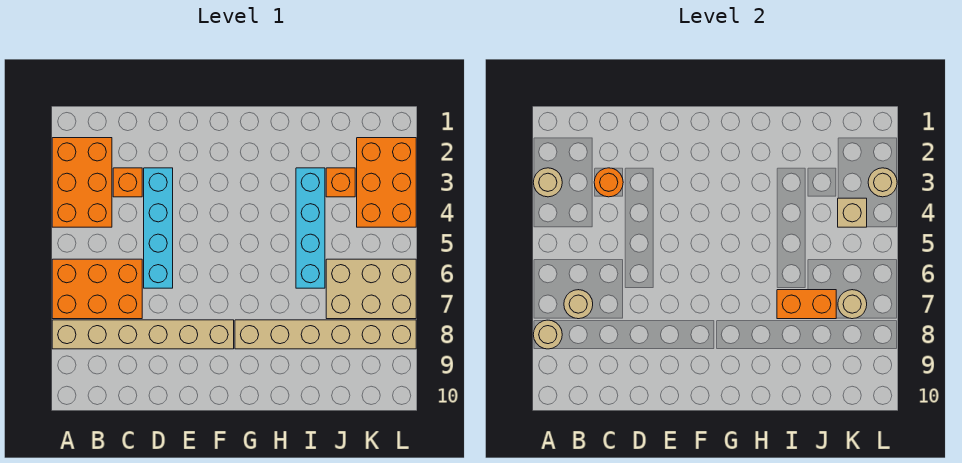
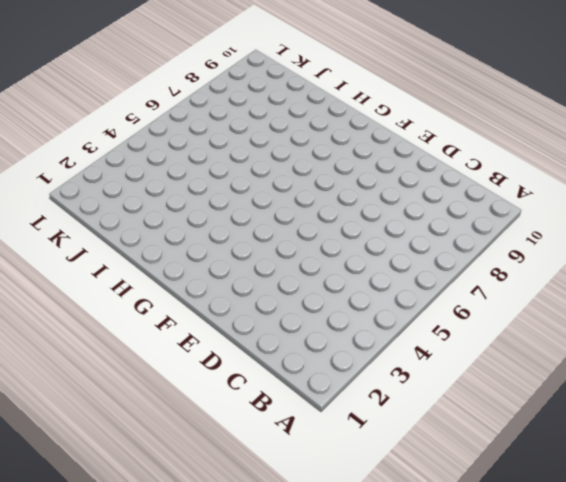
none -> orange 2x3 brick [52,138,112,227]
none -> orange 2x3 brick [52,259,142,319]
none -> tan 1x6 brick [52,320,234,349]

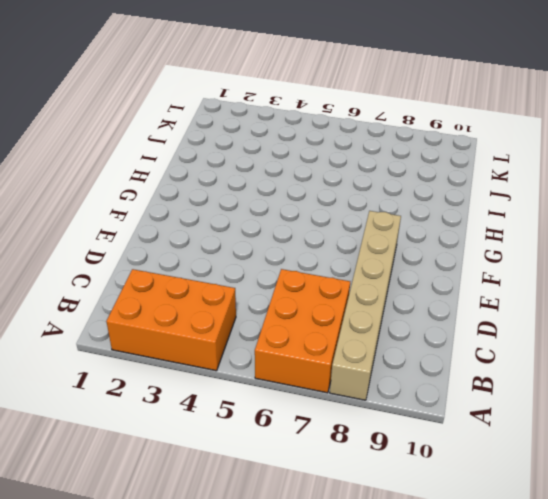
none -> orange 1x1 brick [113,168,142,197]
none -> cyan 1x4 brick [144,168,173,288]
none -> tan 1x6 brick [235,320,416,349]

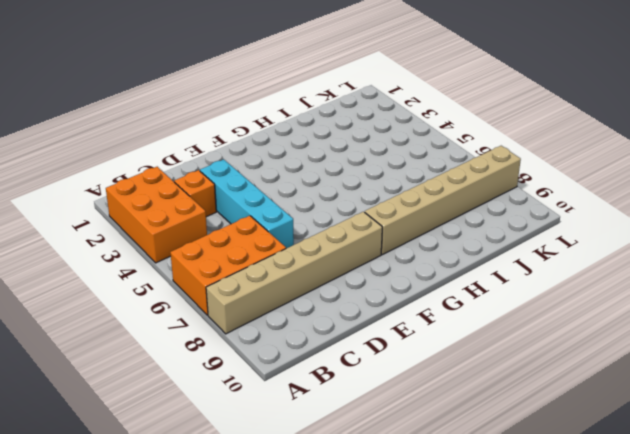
none -> cyan 1x4 brick [296,168,325,288]
none -> orange 1x1 brick [326,168,355,197]
none -> tan 2x3 brick [326,259,416,319]

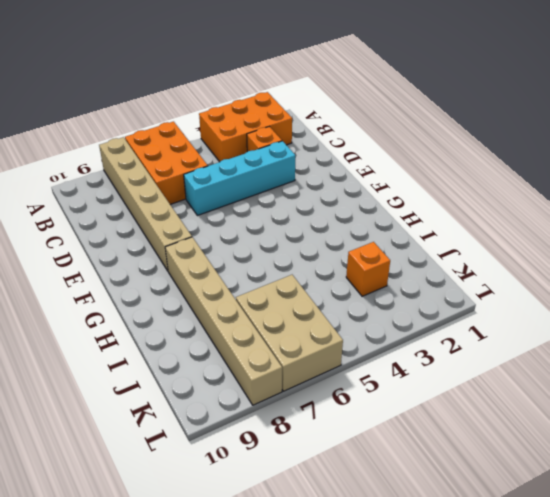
none -> cyan 1x4 brick [296,168,325,288]
none -> orange 2x3 brick [357,138,416,227]
none -> tan 1x1 round brick [533,168,562,197]

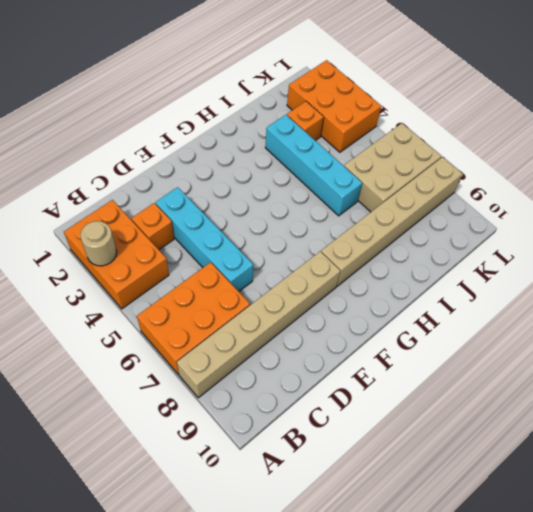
none -> tan 1x1 round brick [533,320,562,349]
none -> tan 1x1 round brick [564,290,593,319]
none -> orange 1x1 round brick [594,168,623,197]

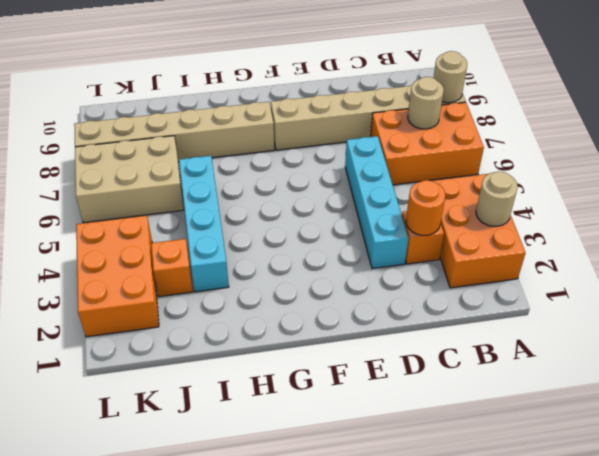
none -> orange 1x2 brick [777,290,836,319]
none -> tan 1x1 brick [838,198,867,227]
none -> tan 1x1 round brick [838,290,867,319]

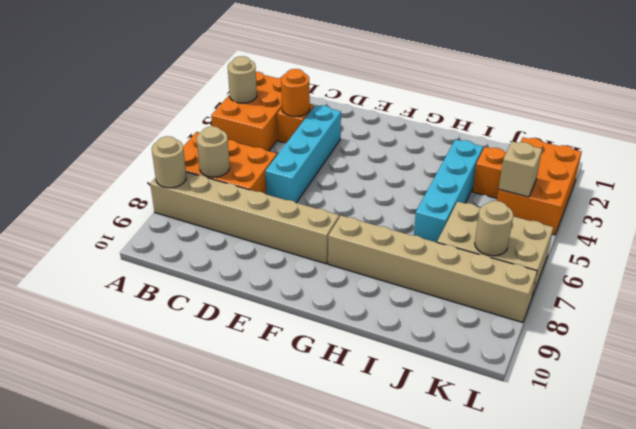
none -> orange 1x2 brick [777,290,836,319]
none -> tan 1x1 round brick [868,168,897,197]

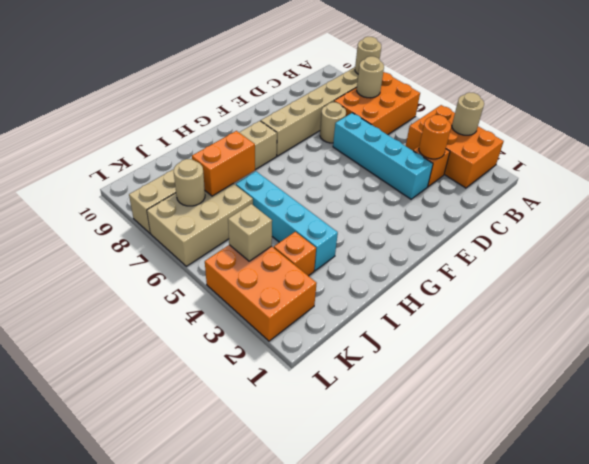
tan 1x1 round brick [320,102,346,143] -> tan 1x1 round brick moved to [868,168,897,197]

